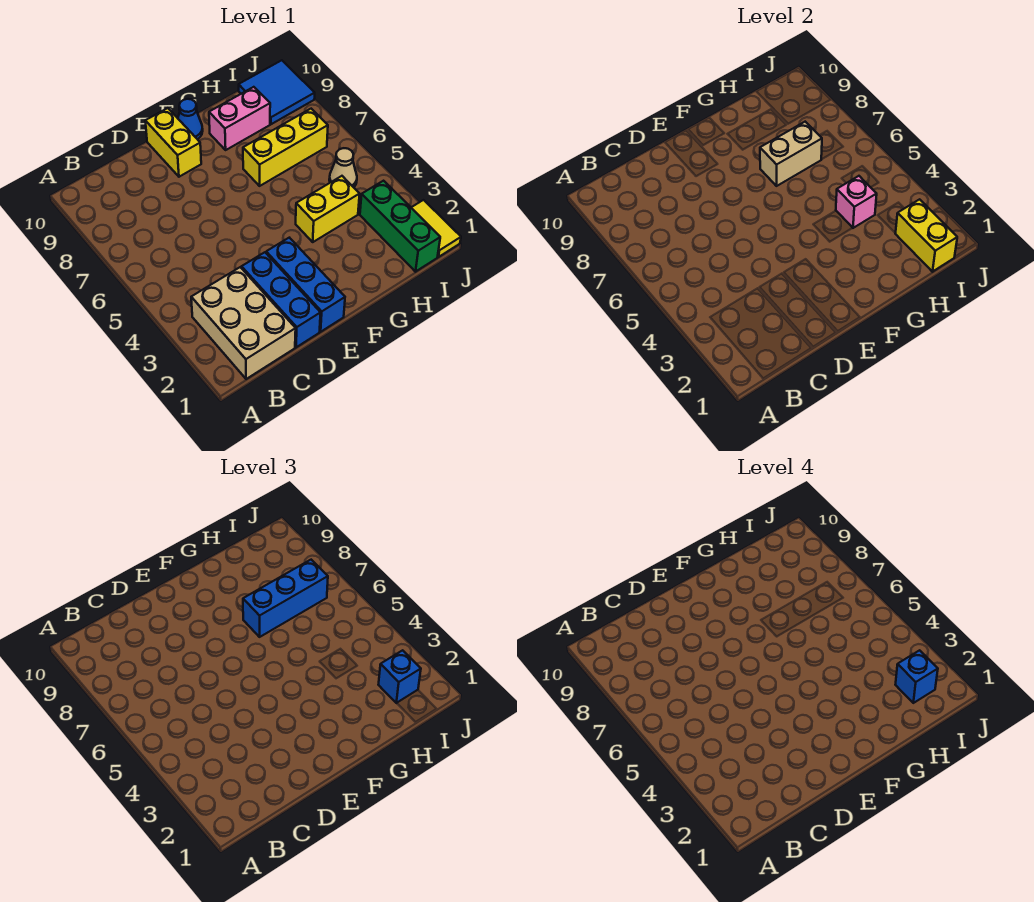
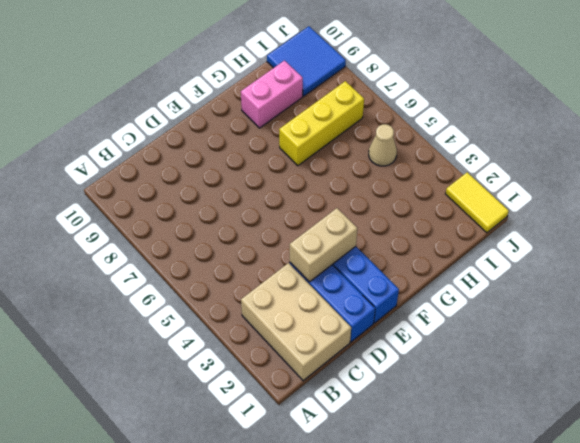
tan 1x2 brick [290,208,357,282] -> tan 1x2 brick moved to [760,122,822,186]
none -> yellow 1x2 brick [145,108,201,177]
none -> blue 1x1 cone [178,99,203,139]
none -> yellow 1x2 brick [296,176,360,242]

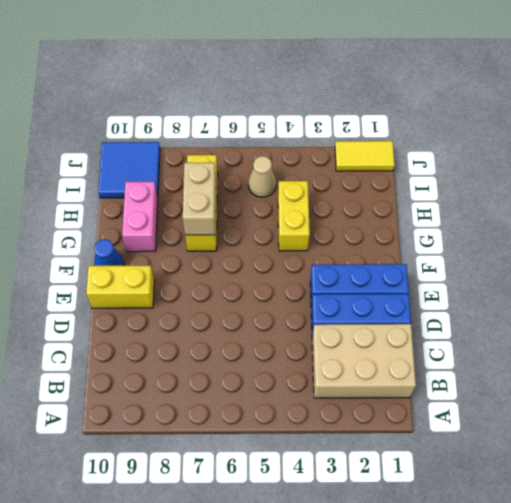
none -> green 1x3 brick [360,181,440,272]
none -> pink 1x1 brick [836,176,877,228]
none -> yellow 1x2 brick [895,199,957,272]

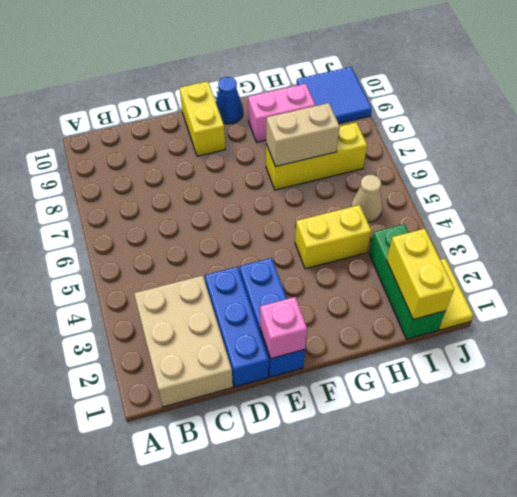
pink 1x1 brick [260,297,307,359] -> pink 1x1 brick moved to [836,176,877,228]
none -> blue 1x3 brick [243,560,328,637]
none -> blue 1x1 brick [378,650,421,703]
none -> blue 1x1 brick [895,650,938,703]

